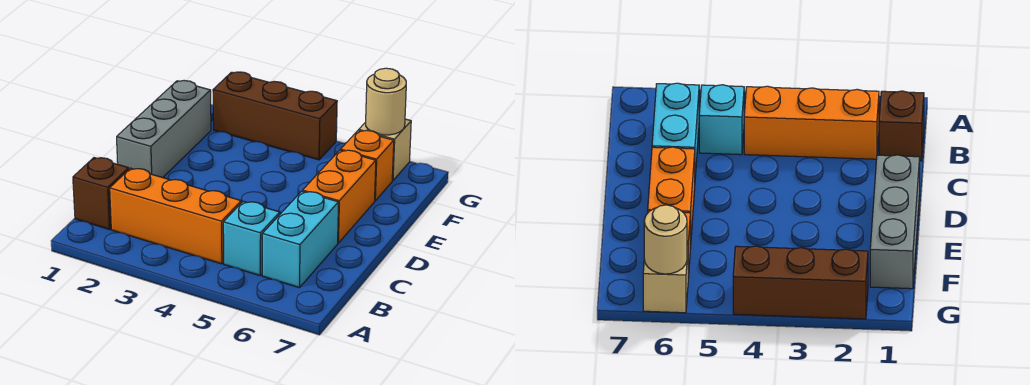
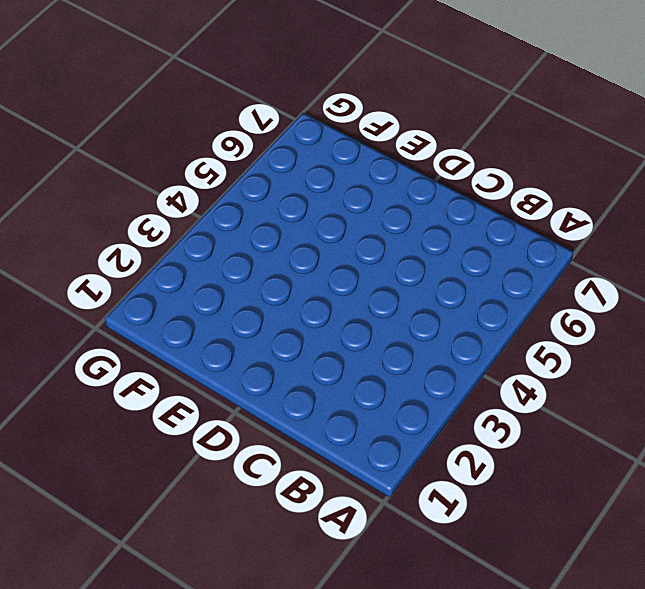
none -> brown 1x1 brick [73,158,129,229]
none -> orange 1x3 brick [110,168,241,264]

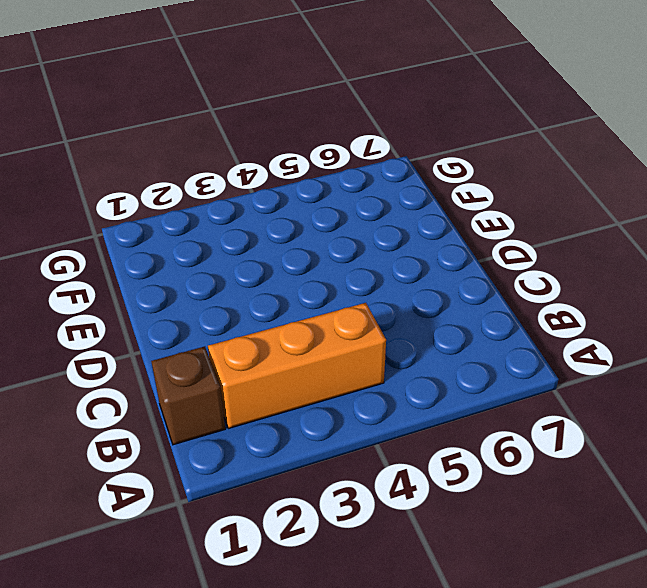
none -> cyan 1x1 brick [223,201,280,275]
none -> cyan 1x2 brick [262,191,339,288]

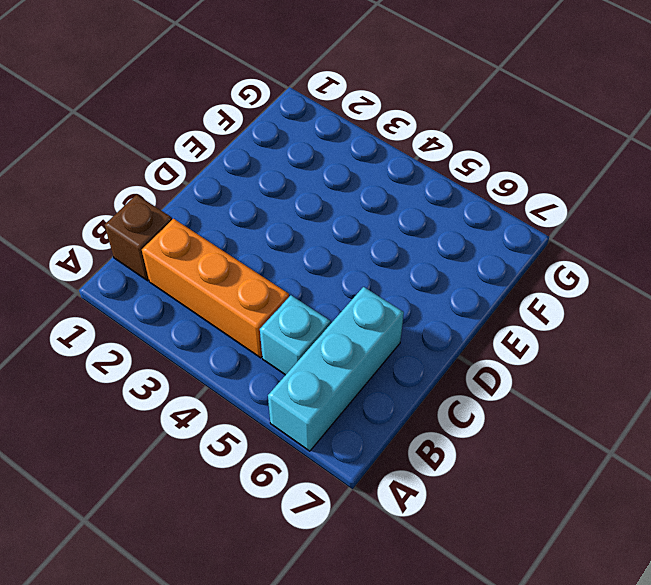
cyan 1x3 brick [268,287,404,451] -> cyan 1x2 brick [262,191,339,288]
none -> grey 1x3 brick [117,81,211,178]
none -> orange 1x2 brick [303,150,376,243]

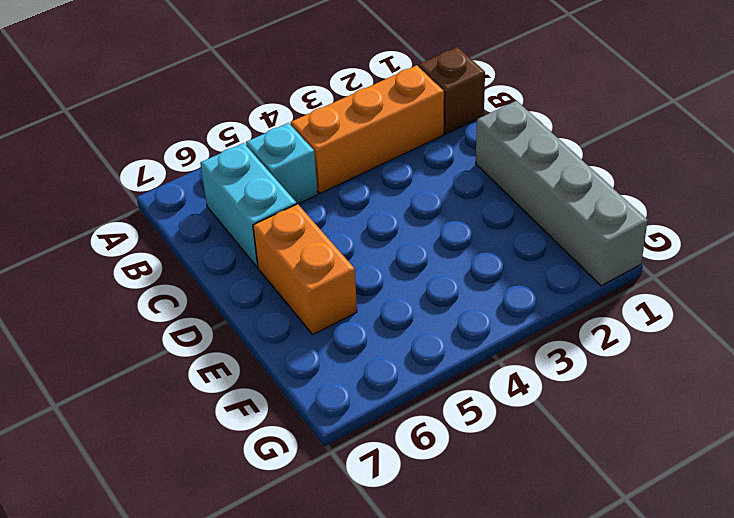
grey 1x4 brick [476,101,648,286] -> grey 1x3 brick [117,81,211,178]
none -> orange 1x1 brick [341,130,394,201]
none -> brown 1x3 brick [213,72,337,160]

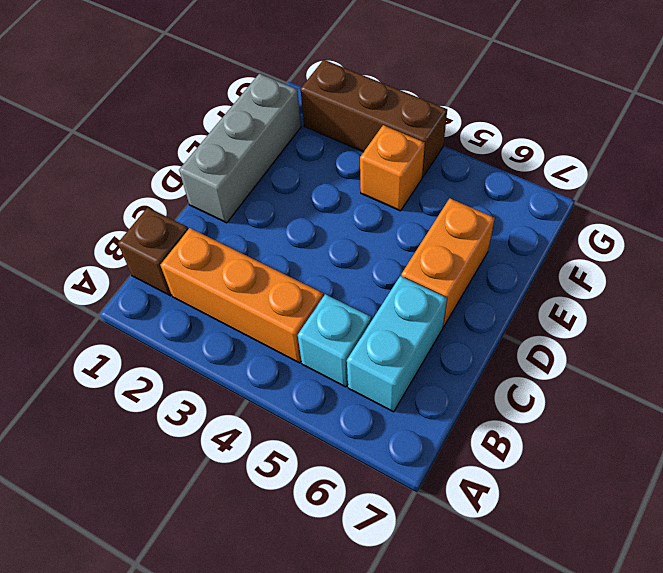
orange 1x1 brick [360,125,425,211] -> orange 1x1 brick moved to [341,130,394,201]
none -> tan 1x1 brick [359,119,411,181]
none -> tan 1x1 round brick [366,68,406,135]

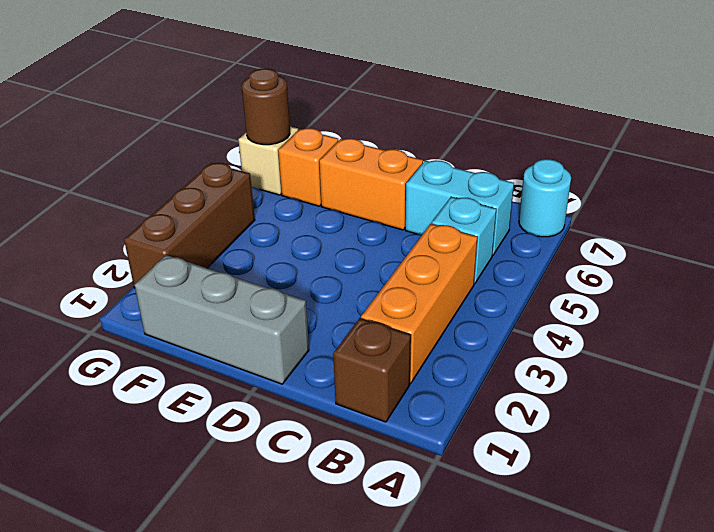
cyan 1x1 round brick [519,159,571,237] -> none
brown 1x1 round brick [242,69,290,145] -> tan 1x1 round brick [366,68,406,135]

